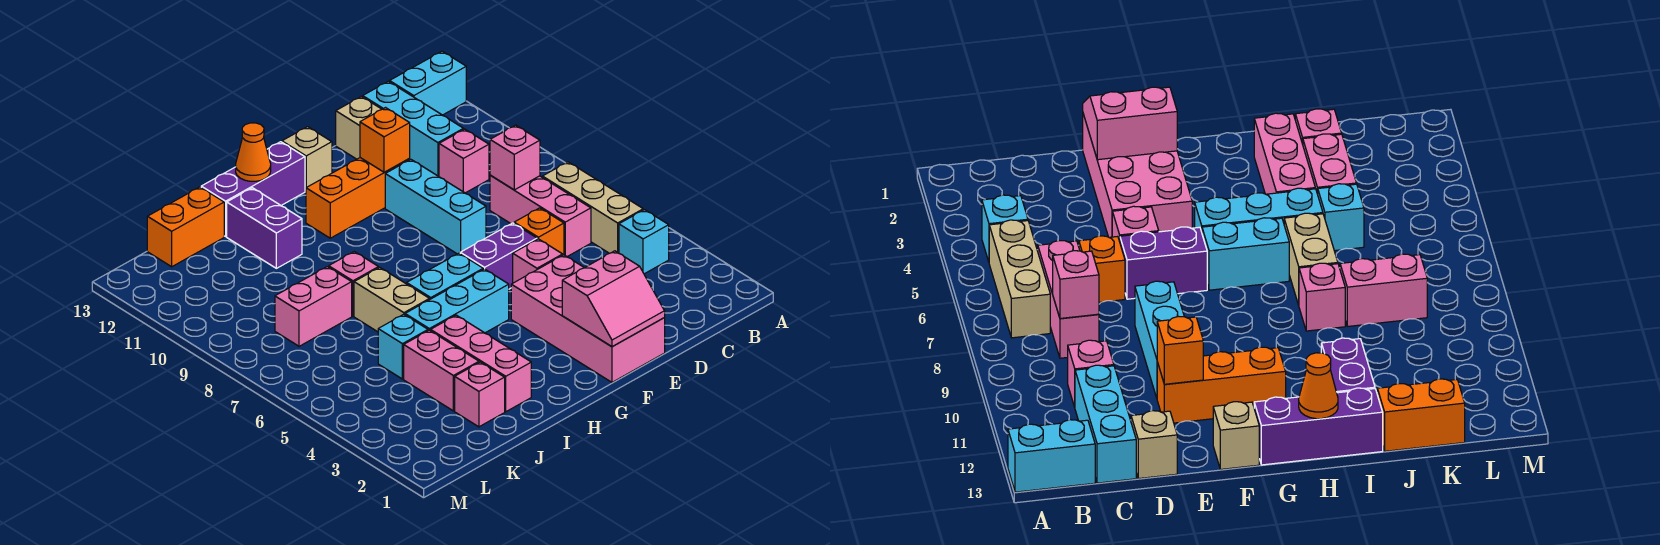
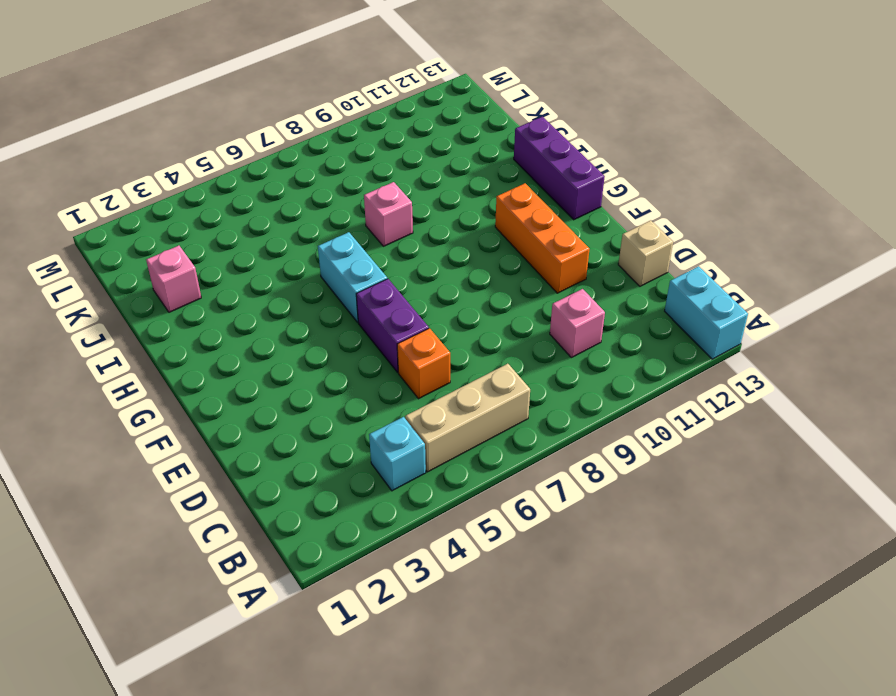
none -> pink 1x3 brick [490,175,591,257]
none -> cyan 1x3 brick [363,81,464,176]
none -> pink 2x4 brick [511,255,665,382]
none -> pink 1x1 brick [513,239,563,283]

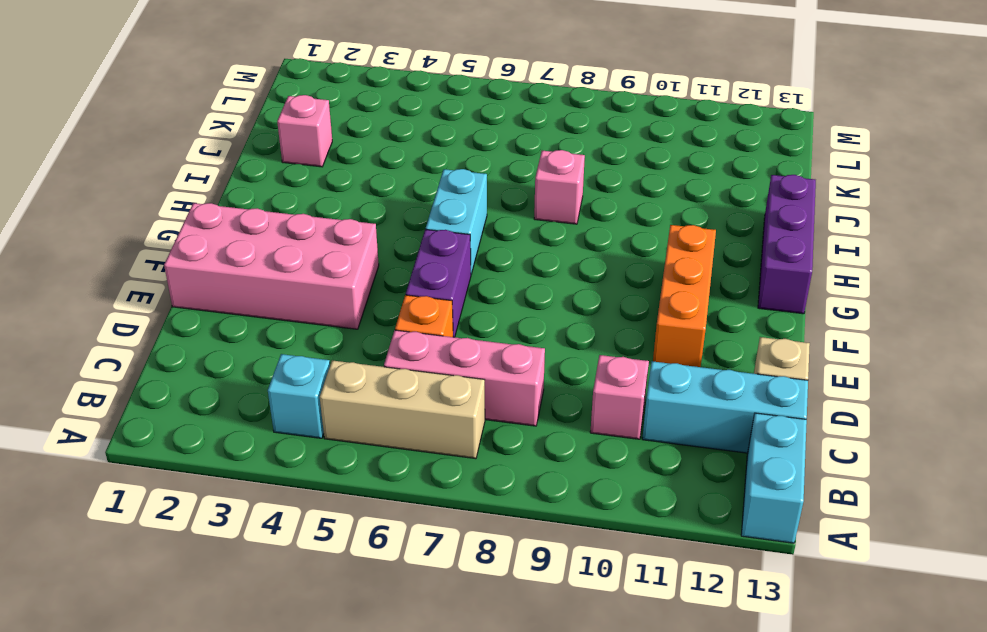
none -> pink 1x1 brick [513,239,563,283]
none -> cyan 1x3 brick [385,159,486,254]
none -> tan 1x1 brick [282,127,332,191]
none -> cyan 1x3 brick [405,269,509,333]

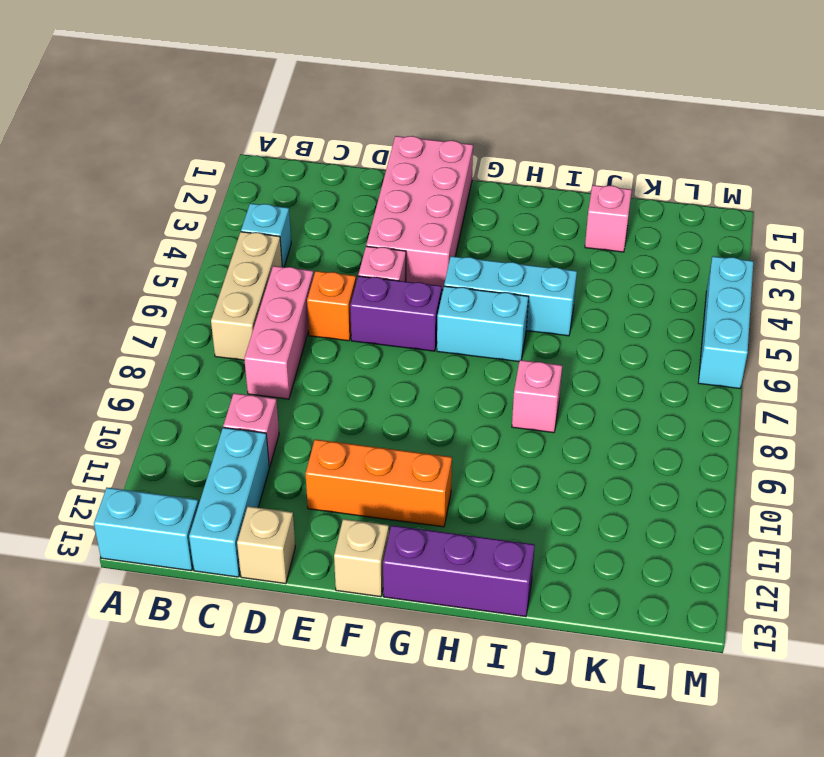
cyan 1x3 brick [698,256,753,389] -> cyan 1x3 brick moved to [385,159,486,254]
none -> pink 1x3 brick [431,315,531,412]
none -> tan 1x2 brick [354,267,429,332]
none -> purple 1x2 brick [227,188,302,268]
none -> pink 1x2 brick [404,330,479,411]

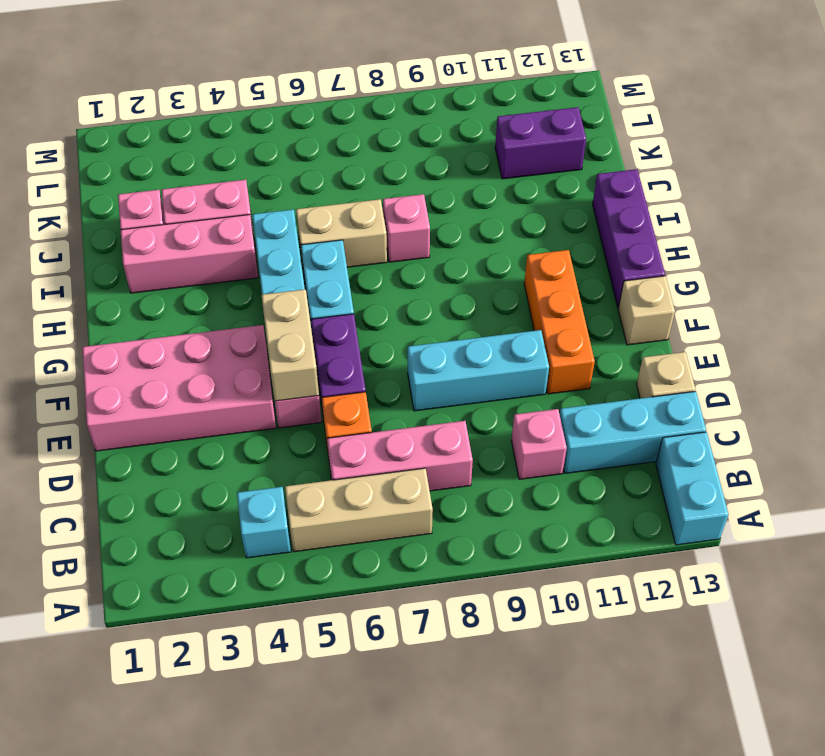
tan 1x2 brick [262,289,319,401] -> none
purple 1x2 brick [495,107,586,179] -> purple 1x2 brick moved to [227,188,302,268]
none -> cyan 1x1 brick [378,314,428,379]
none -> pink 1x2 brick [275,267,352,346]
none -> orange 1x2 brick [147,187,224,267]
none -> pink 1x1 brick [490,125,540,190]

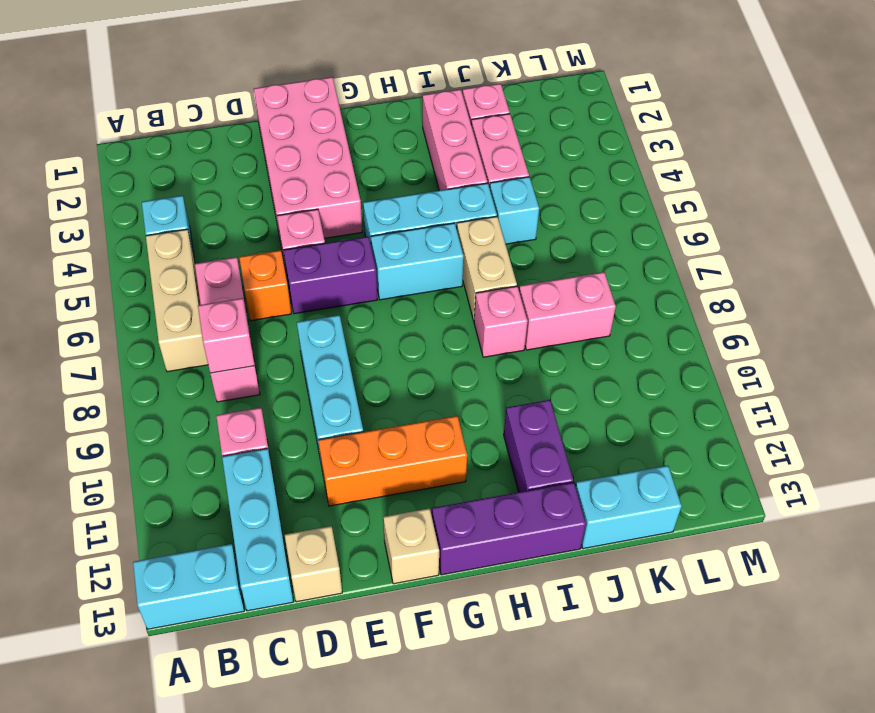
cyan 1x2 brick [575,466,682,549] -> orange 1x2 brick [147,187,224,267]
none -> pink 2x2 slope [562,251,665,347]
none -> orange 1x1 brick [360,108,410,172]
none -> orange 1x1 cone [236,123,271,181]

